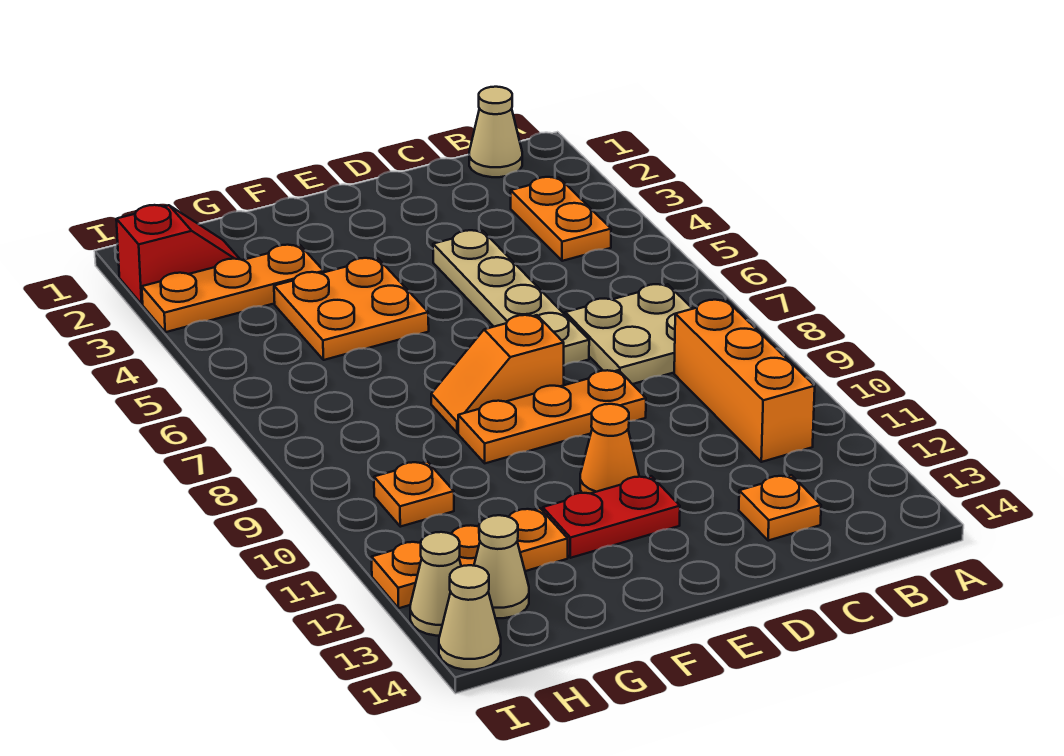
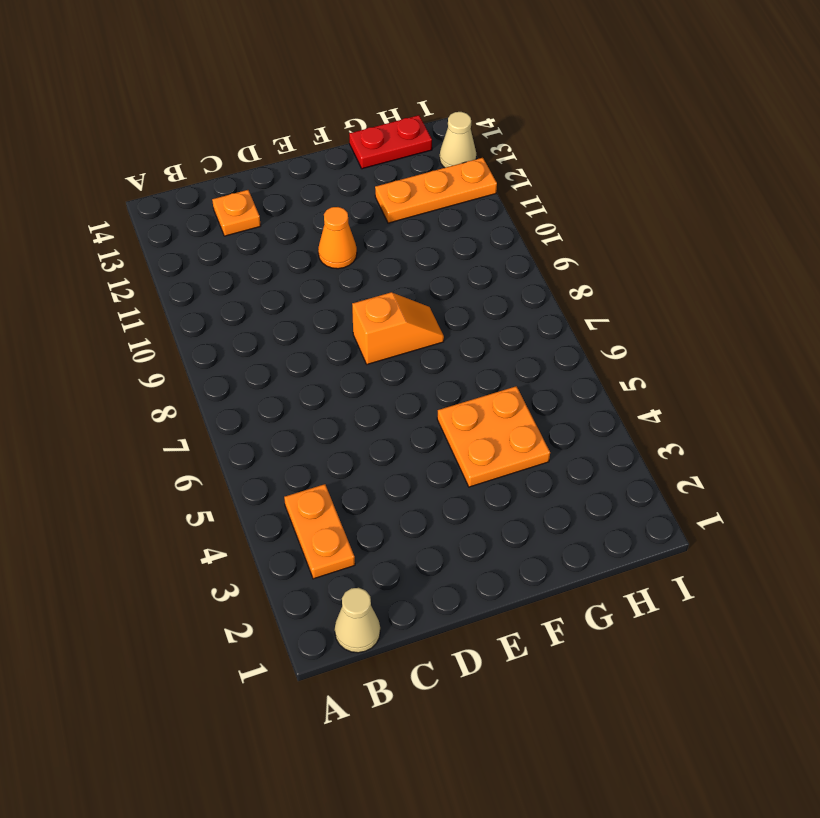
red 1x2 plate [349,115,432,169] -> red 1x2 plate moved to [543,476,680,558]
none -> tan 2x2 plate [565,284,692,384]
none -> orange 1x3 brick [674,300,815,462]
none -> tan 1x4 plate [433,230,589,365]

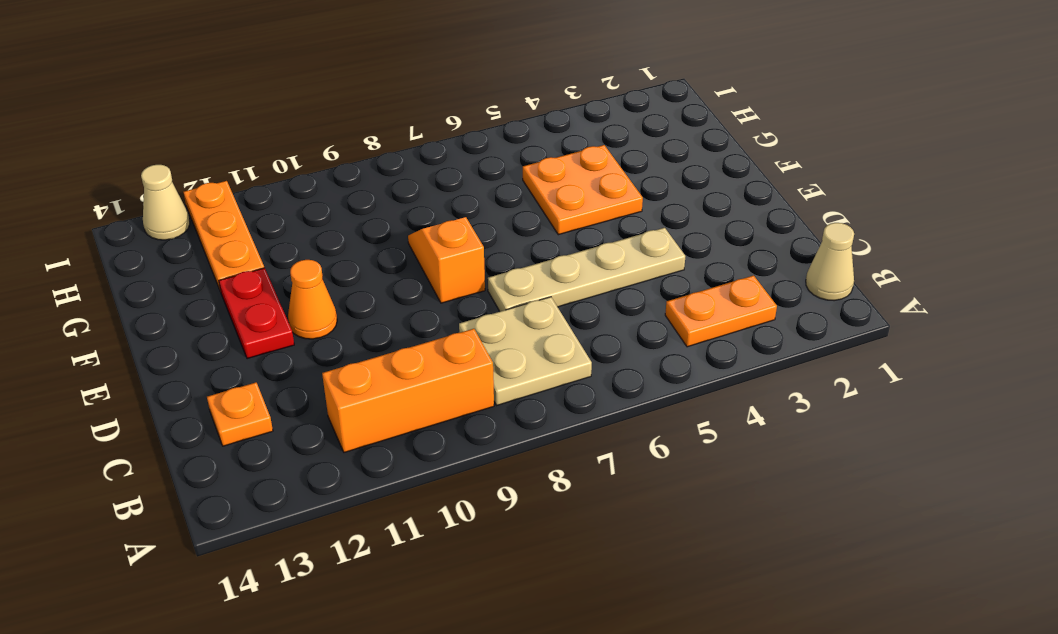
none -> orange 1x3 plate [458,370,646,463]
none -> orange 1x3 plate [142,245,324,332]
none -> red 1x2 slope [116,205,239,304]

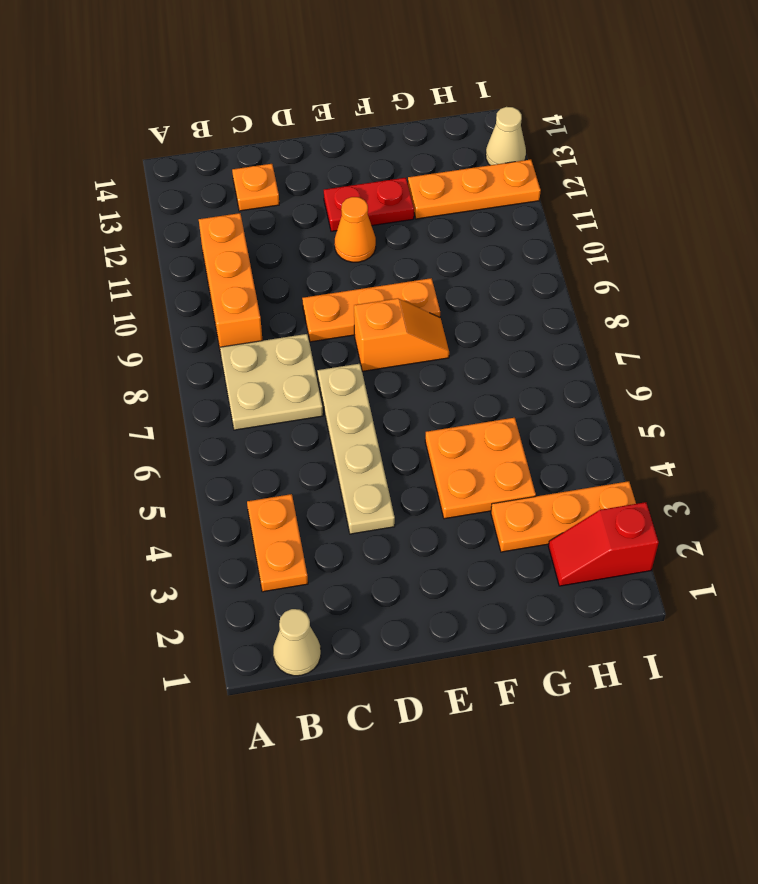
none -> orange 1x1 plate [374,462,454,527]
none -> tan 1x1 cone [474,515,529,618]
none -> tan 1x1 cone [439,565,501,670]

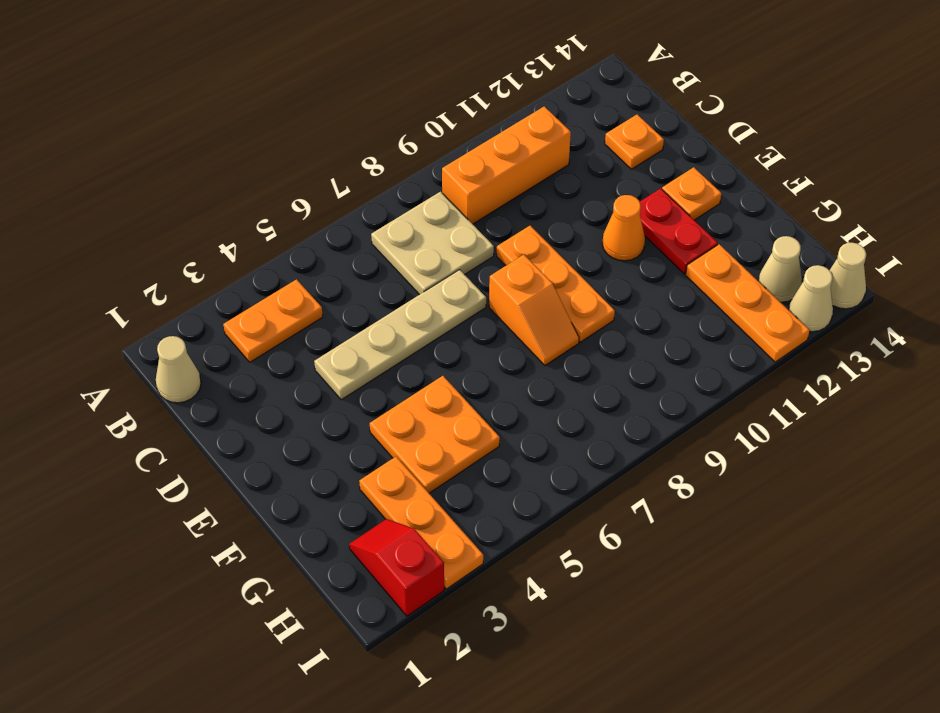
orange 1x1 plate [662,167,721,220] -> orange 1x1 plate moved to [374,462,454,527]

